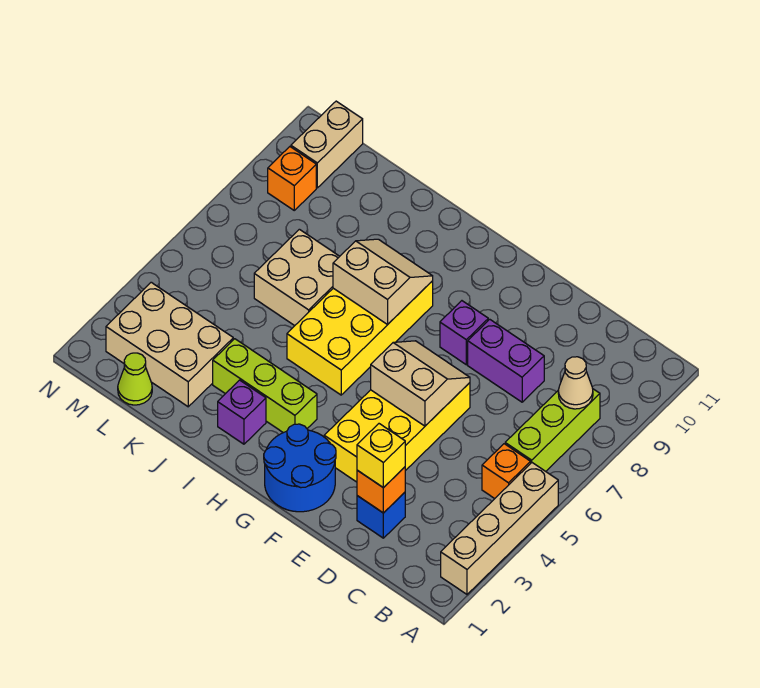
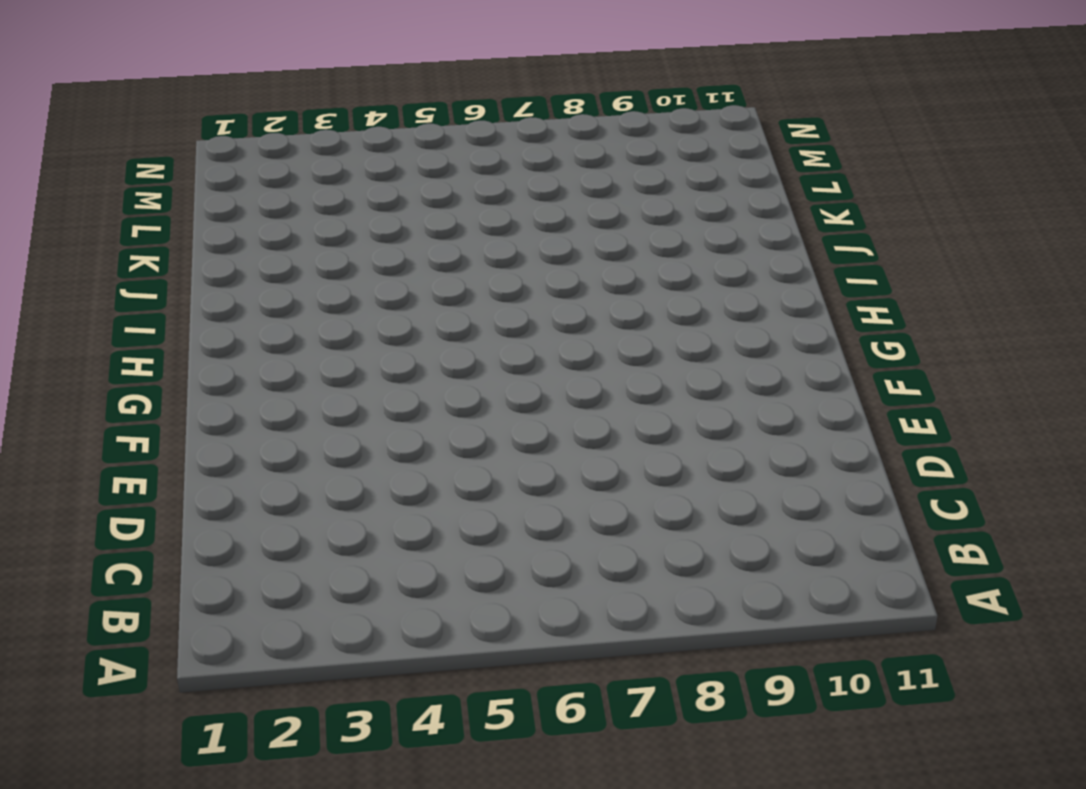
none -> tan 1x4 brick [441,463,558,594]
none -> orange 1x1 brick [482,444,531,499]
none -> lime 1x3 brick [505,389,600,471]

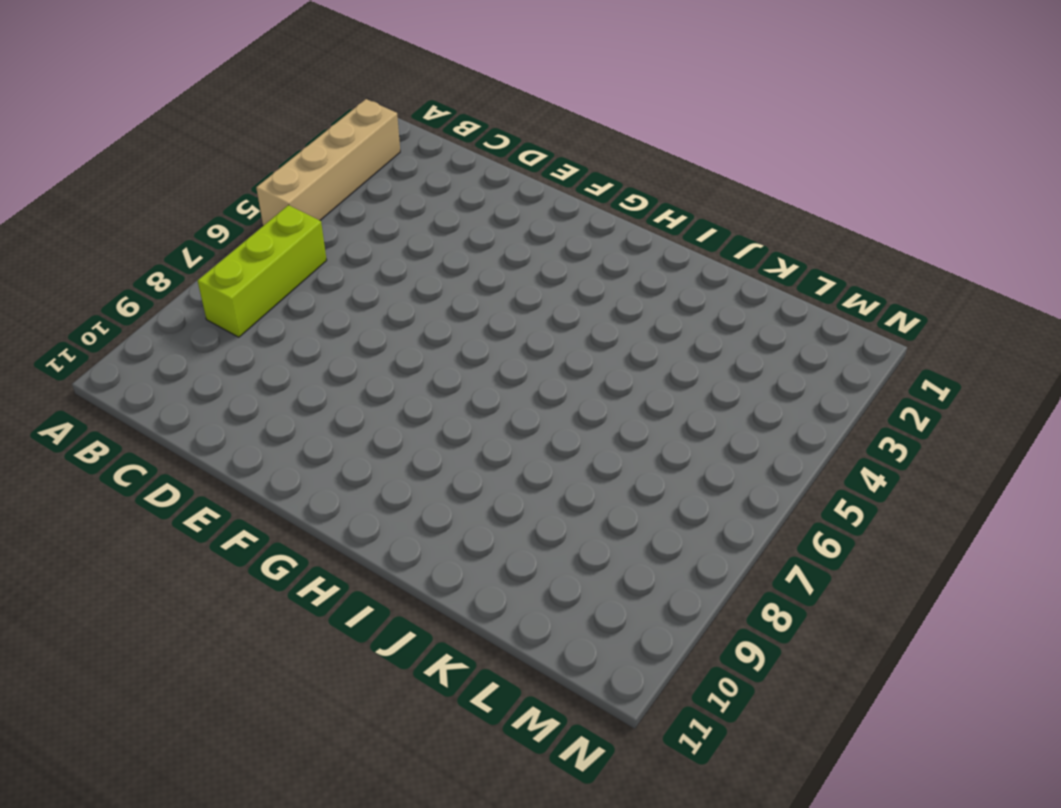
none -> orange 1x1 brick [482,444,531,499]
none -> blue 1x1 brick [357,492,405,538]
none -> purple 1x2 brick [468,319,544,402]

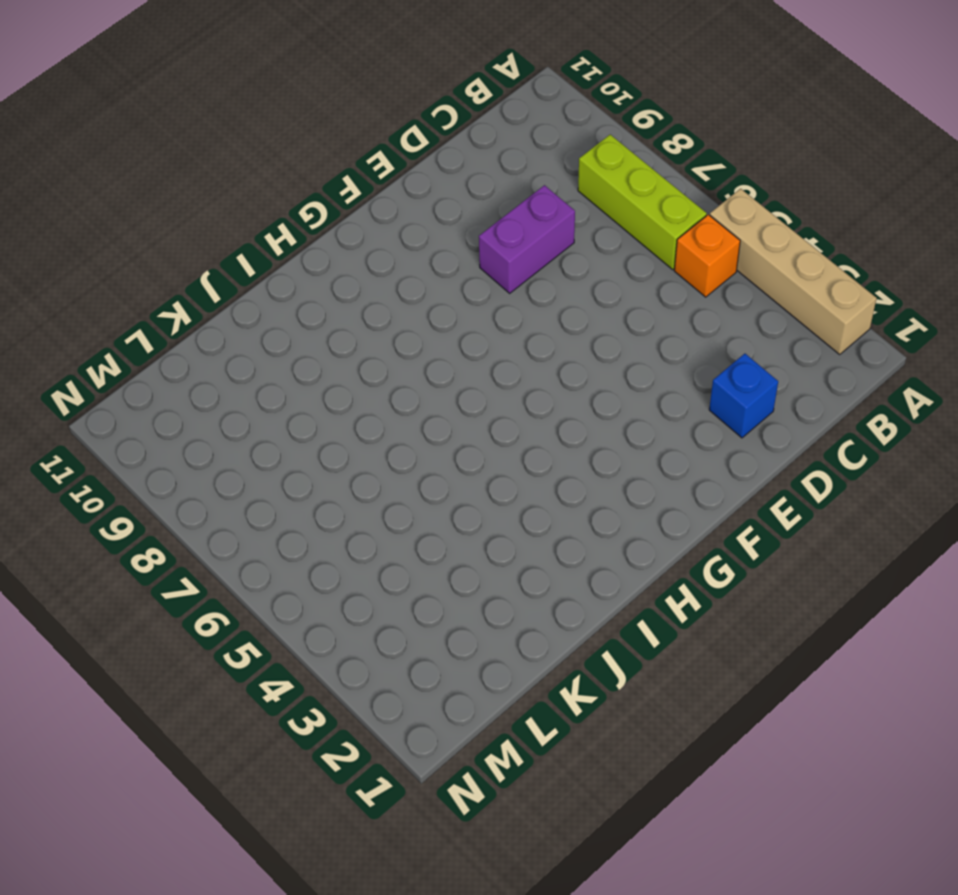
none -> yellow 2x4 brick [324,383,470,482]
none -> blue 2x2 round brick [264,424,336,512]
none -> purple 1x1 brick [440,301,488,365]

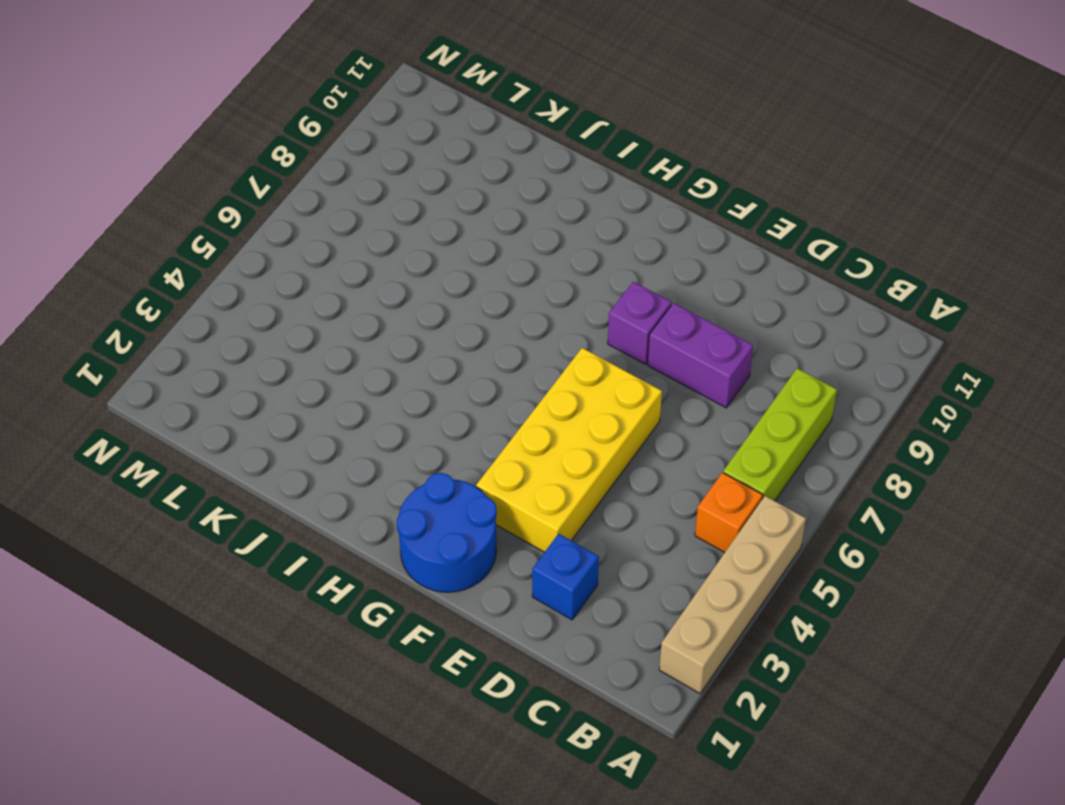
none -> lime 1x3 brick [213,339,317,433]
none -> yellow 2x4 brick [287,281,433,395]
none -> purple 1x1 brick [218,380,266,444]

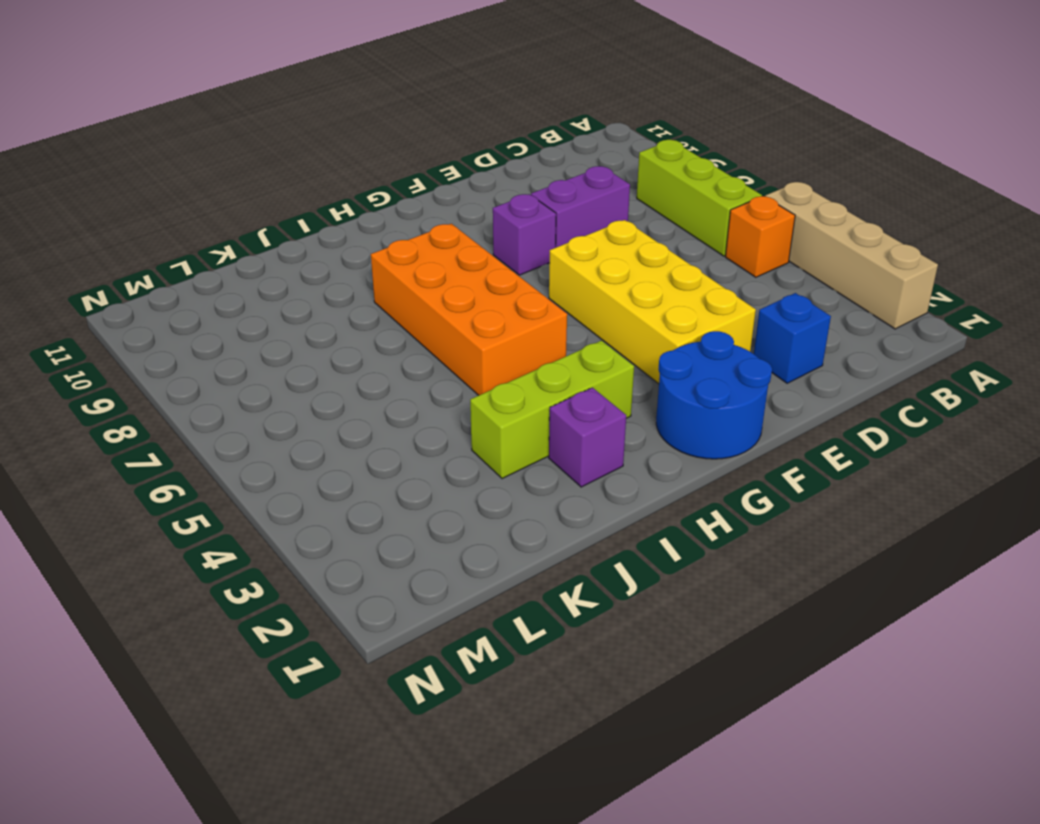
orange 2x4 brick [371,224,567,395] -> yellow 2x4 brick [287,281,433,395]
none -> tan 2x2 brick [254,229,340,326]
none -> tan 2x3 brick [106,282,233,407]
none -> lime 1x1 cone [118,353,152,405]

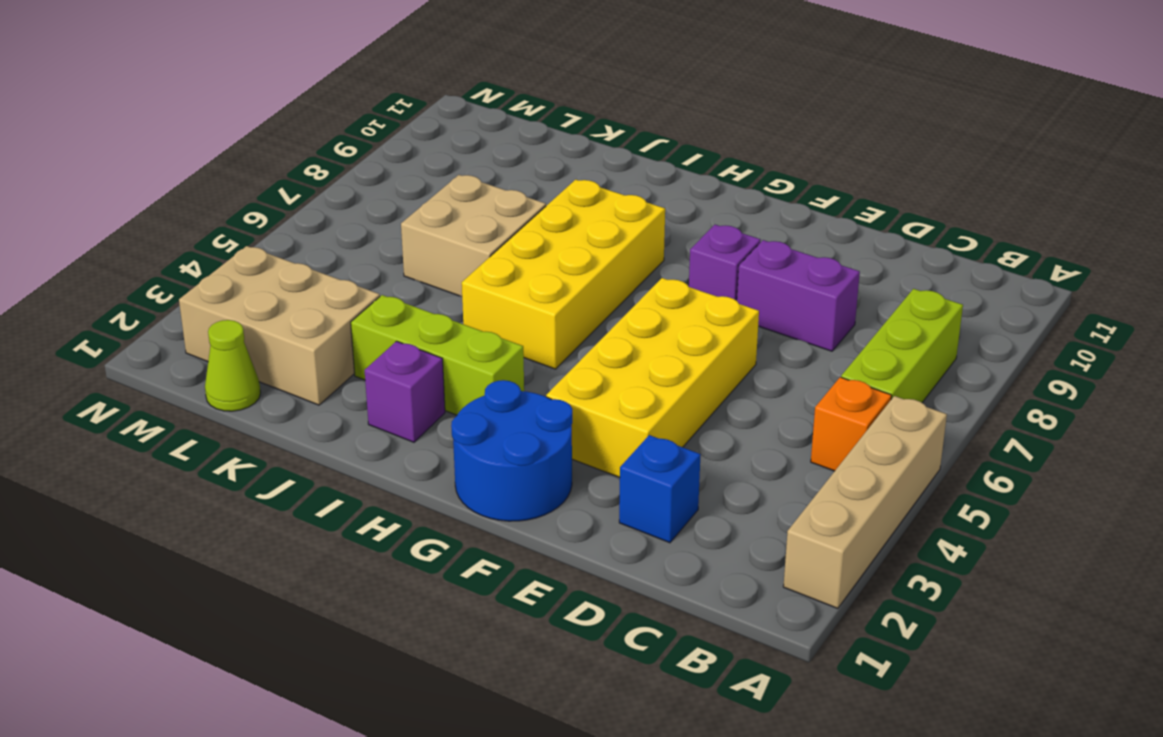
none -> orange 1x1 brick [268,147,316,210]
none -> tan 1x2 brick [291,101,363,188]
none -> tan 1x1 cone [558,357,593,409]

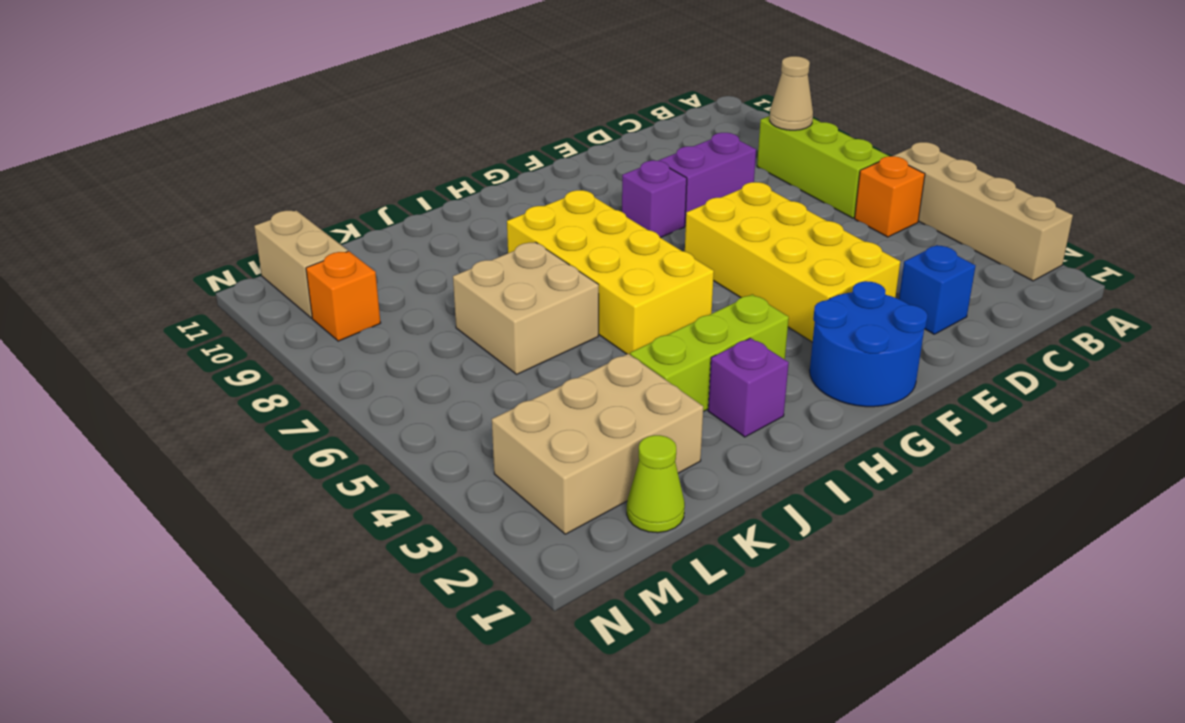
none -> orange 1x1 brick [357,467,405,513]
none -> tan 2x2 slope [371,341,470,426]
none -> tan 2x2 slope [333,239,433,324]

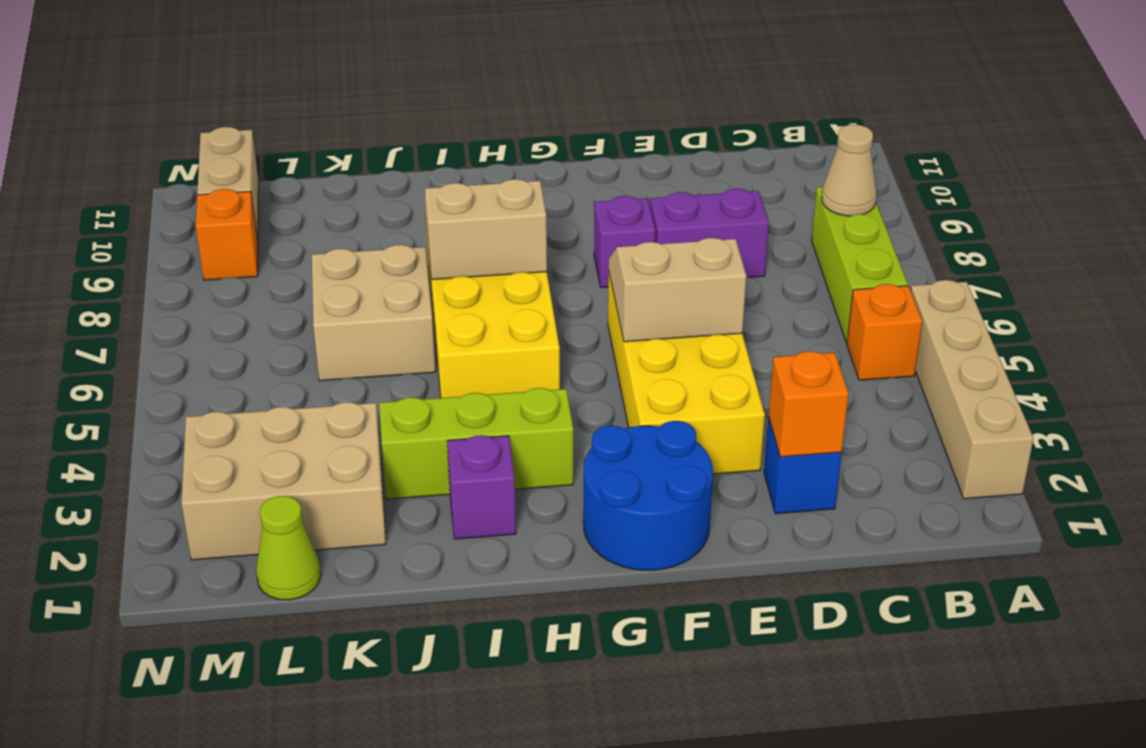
none -> yellow 1x1 brick [357,424,405,488]

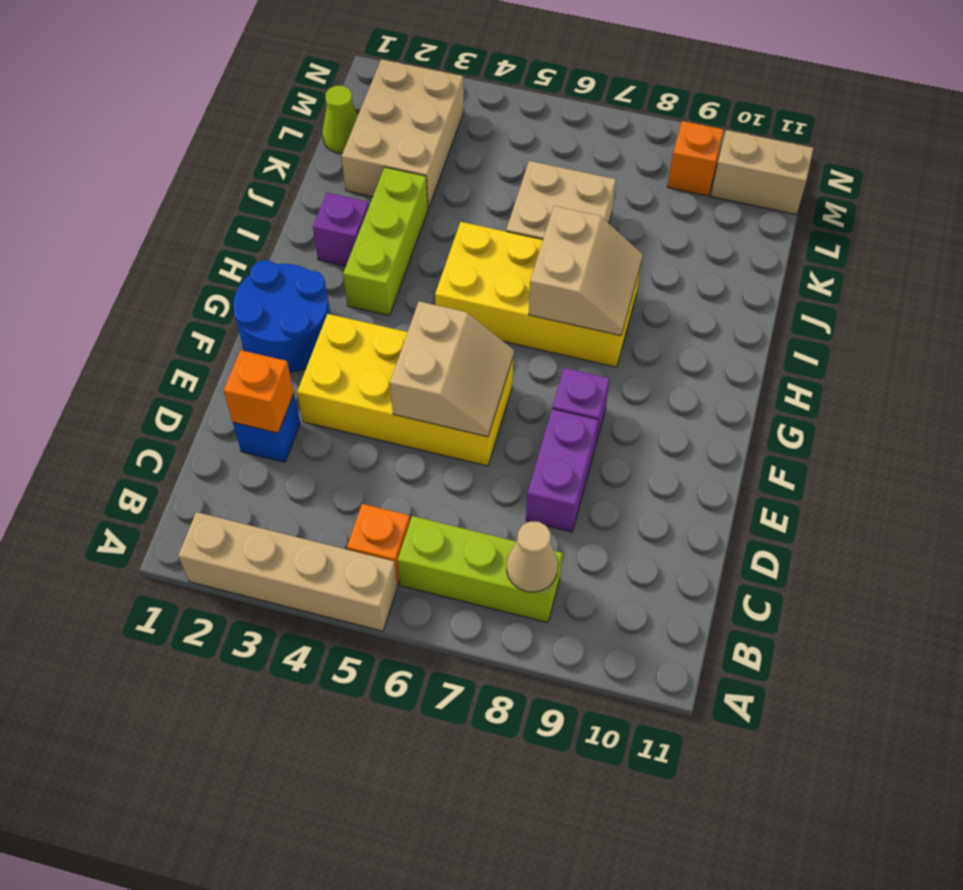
none -> yellow 1x1 brick [357,424,405,488]

